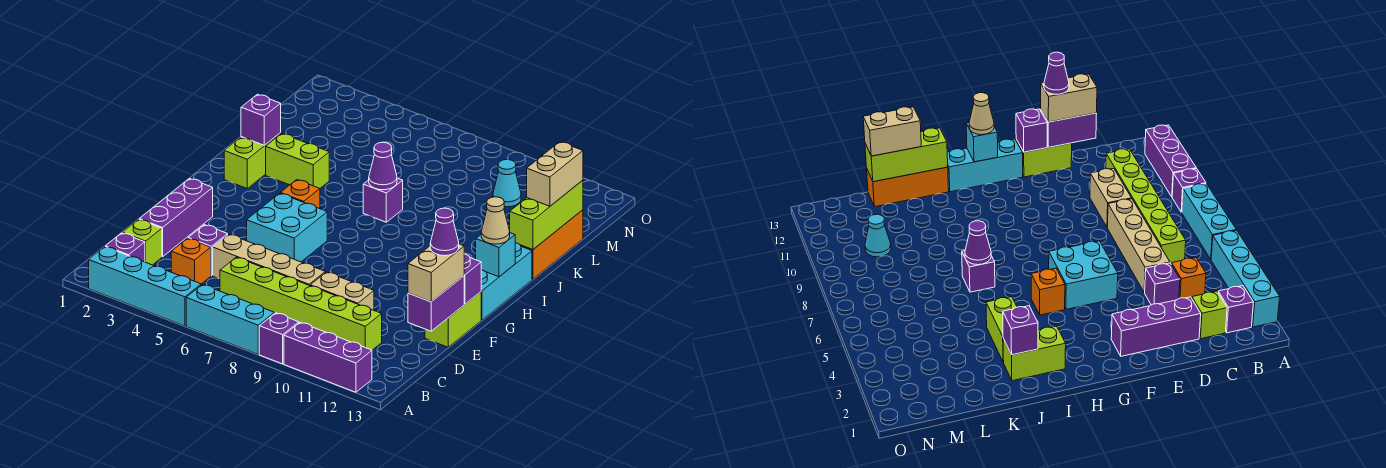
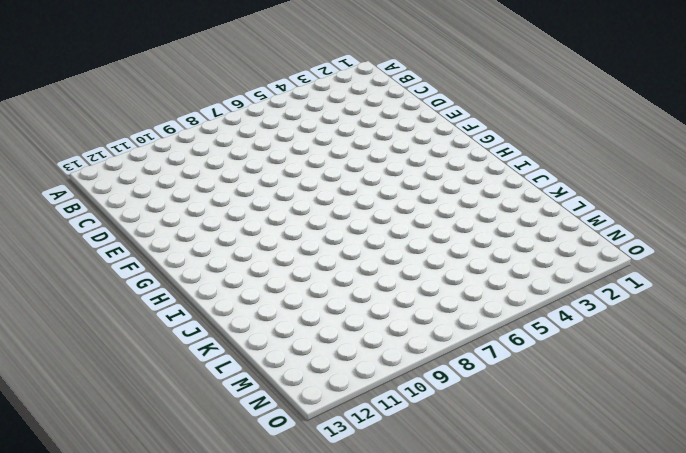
none -> cyan 1x4 brick [89,247,201,326]
none -> cyan 1x3 brick [186,285,274,354]
none -> purple 1x1 brick [259,313,299,364]
none -> purple 1x3 brick [284,322,372,392]

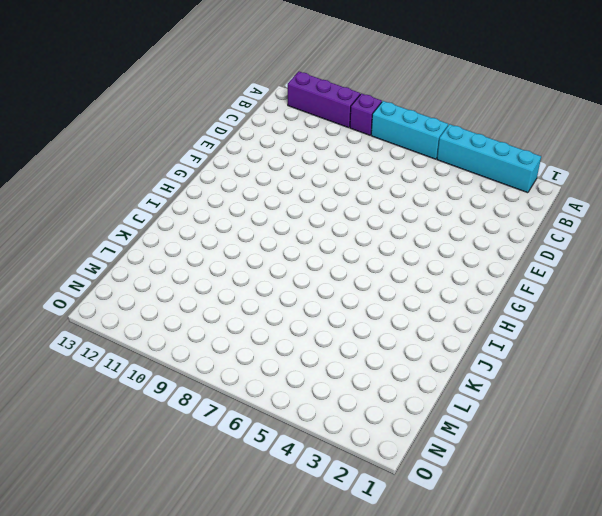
none -> purple 1x1 brick [106,233,145,262]
none -> lime 1x1 brick [122,219,162,265]
none -> orange 1x1 brick [171,238,211,284]
none -> lime 1x6 brick [220,257,382,350]

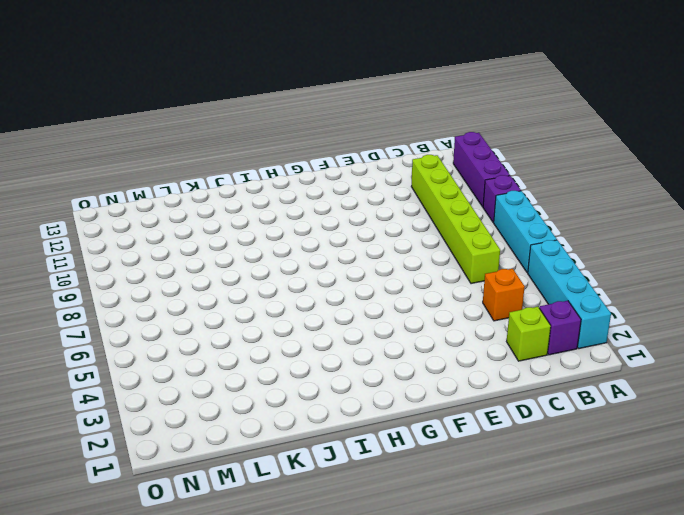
none -> purple 1x3 brick [139,179,213,257]
none -> purple 1x1 brick [188,225,228,276]
none -> tan 1x4 brick [213,234,325,286]
none -> tan 1x2 brick [310,272,374,310]

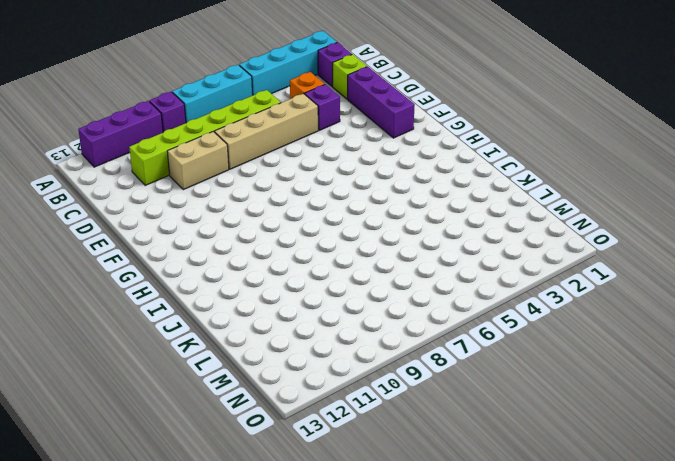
none -> lime 1x2 brick [425,292,481,347]
none -> cyan 2x2 brick [247,193,327,262]
none -> cyan 1x3 brick [481,243,532,320]
none -> orange 1x1 brick [281,180,320,209]

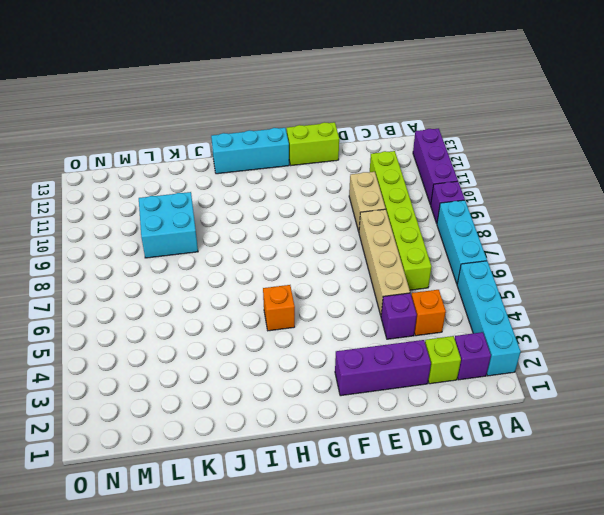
cyan 2x2 brick [139,192,198,258] -> cyan 2x2 brick moved to [247,193,327,262]
none -> lime 1x2 brick [224,133,281,188]
none -> lime 1x2 brick [266,133,329,189]
none -> purple 1x1 brick [363,178,403,222]
none -> orange 1x3 brick [521,210,583,279]

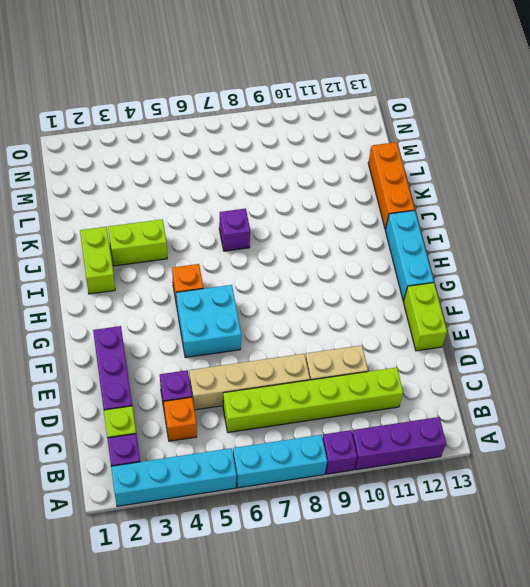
none -> cyan 1x1 cone [493,160,521,207]
none -> purple 1x2 brick [408,276,464,331]
none -> purple 1x1 brick [464,254,481,304]
none -> cyan 1x1 brick [476,233,515,277]

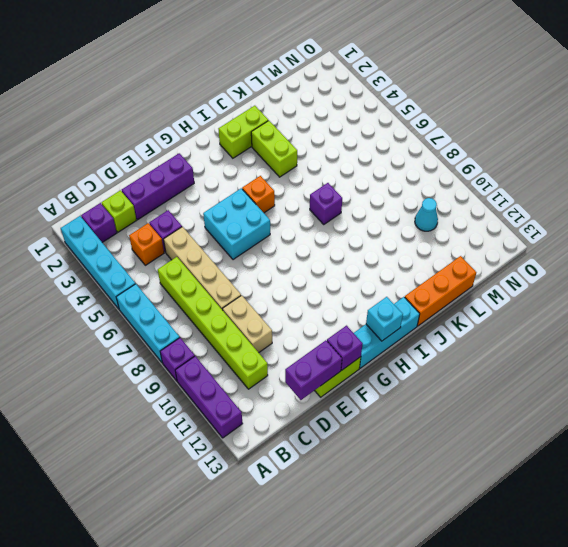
none -> purple 1x1 brick [241,94,281,145]
none -> purple 1x1 cone [369,142,397,190]
none -> lime 1x3 brick [510,180,583,250]
none -> tan 1x2 brick [408,244,464,302]

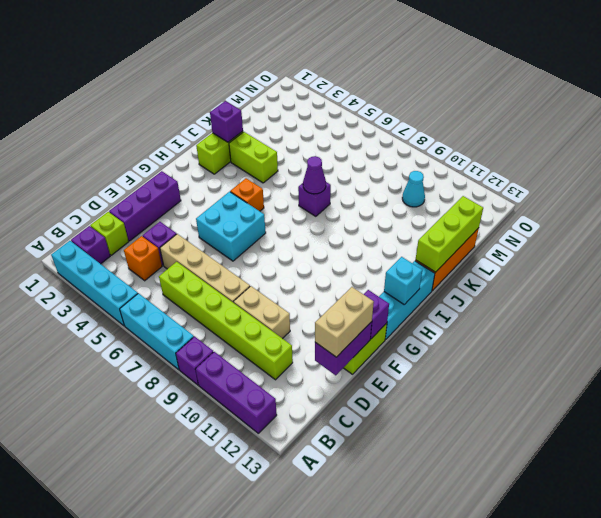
none -> tan 1x1 cone [481,197,510,244]
none -> tan 1x2 brick [527,142,583,206]
none -> purple 1x1 cone [430,208,459,256]

